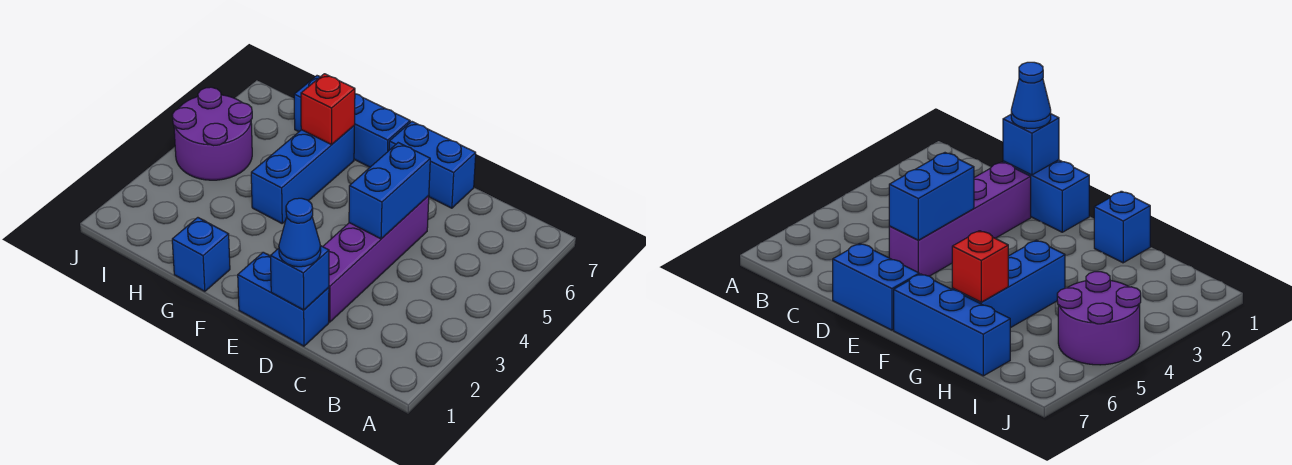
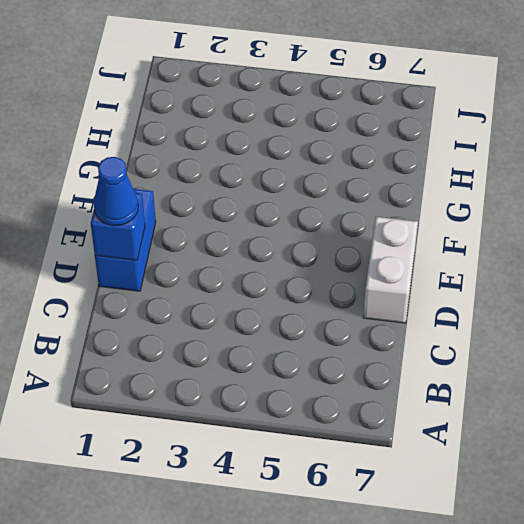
white 1x2 brick [363,217,418,323] -> blue 1x2 brick [389,122,476,208]
none -> purple 1x4 brick [323,196,429,322]
none -> blue 1x3 brick [294,76,410,167]

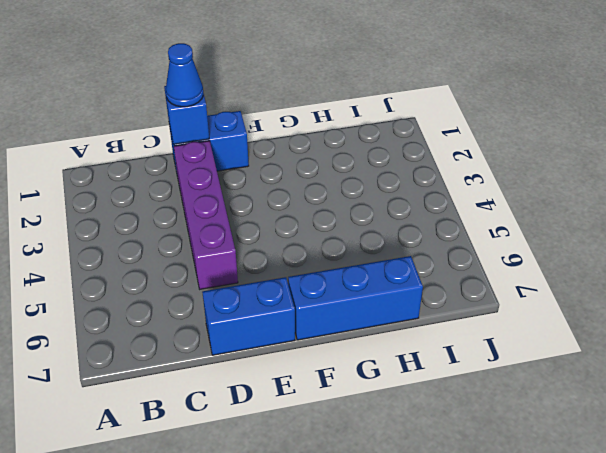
none -> blue 1x1 brick [172,218,230,291]
none -> blue 1x3 brick [251,126,354,223]

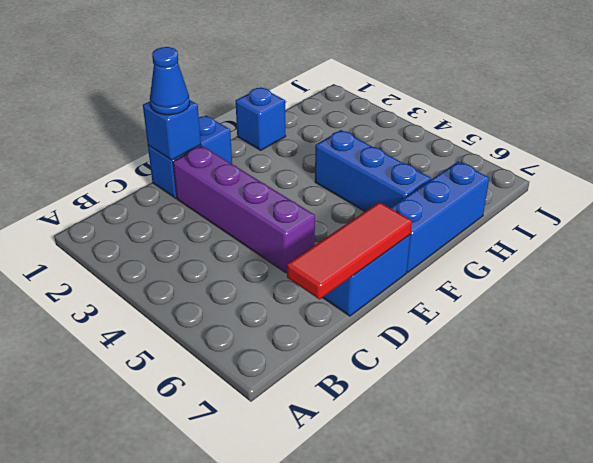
red 1x3 tile [287,202,412,299] -> none
none -> purple 2x2 round brick [172,87,252,180]
none -> blue 1x2 brick [349,143,430,239]

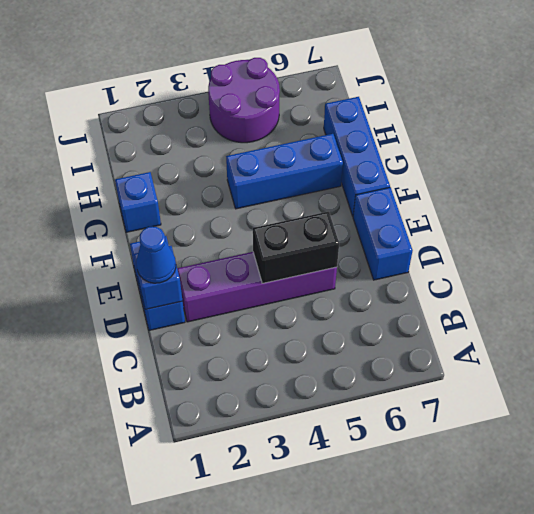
black 1x2 brick [253,211,339,283] -> blue 1x2 brick [349,143,430,239]
none -> red 1x1 brick [301,74,355,145]

